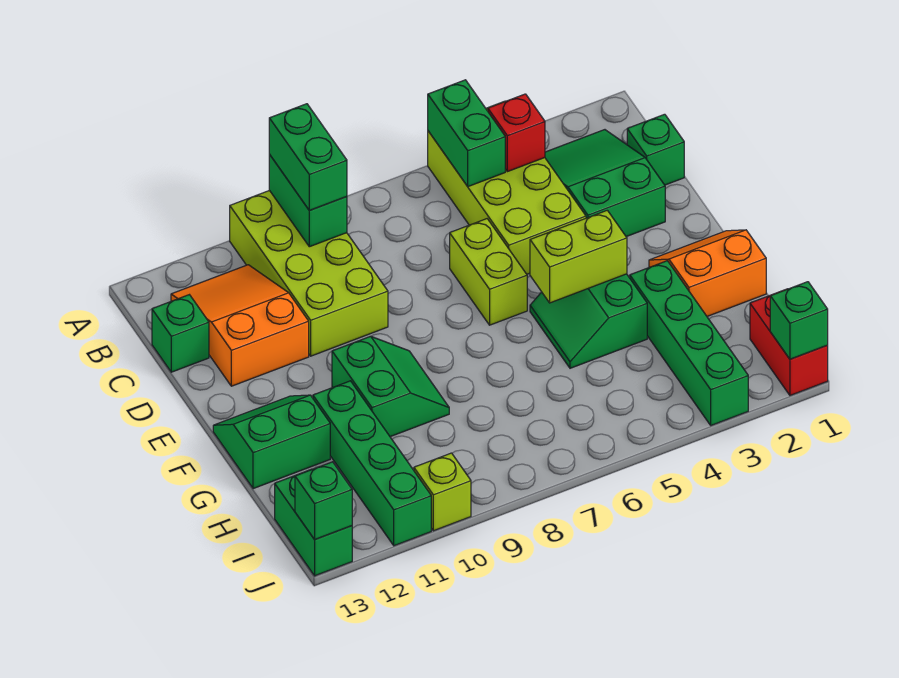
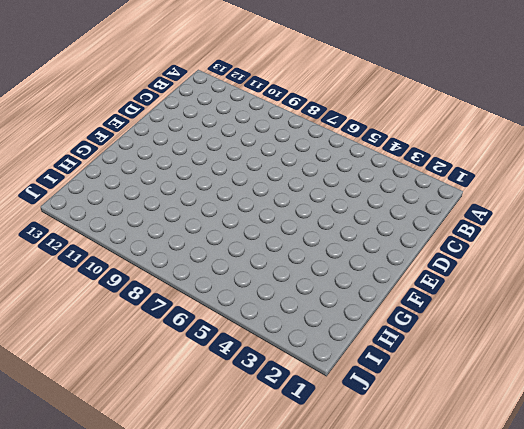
none -> lime 2x4 brick [428,101,586,274]
none -> lime 2x4 brick [230,190,388,356]
none -> green 2x3 slope [545,130,665,237]

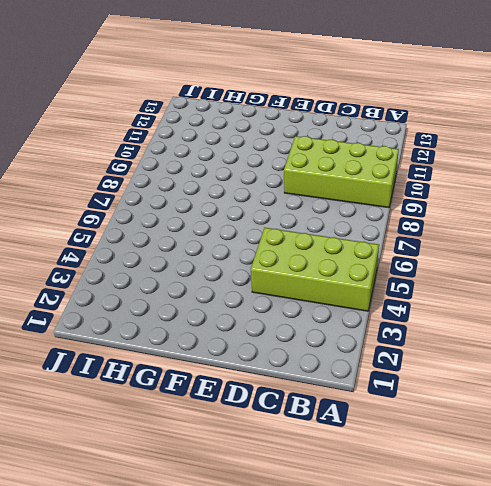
none -> green 2x3 slope [545,130,665,237]
none -> orange 2x3 slope [171,265,309,386]
none -> green 1x1 brick [627,114,684,185]

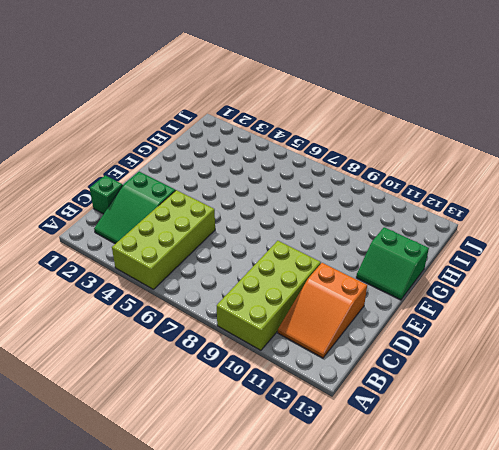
none -> green 1x1 brick [152,295,209,372]
none -> lime 1x2 brick [450,219,527,325]
none -> orange 2x2 slope [649,230,766,316]

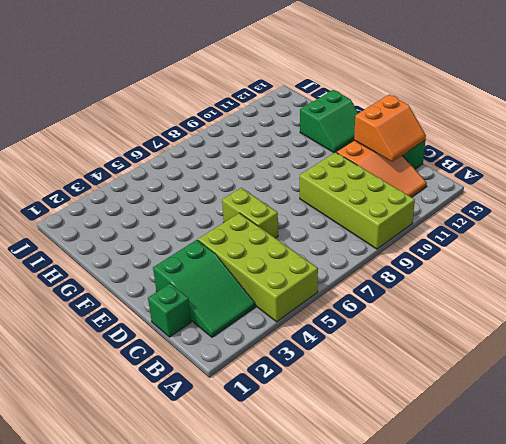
orange 2x2 slope [354,95,426,162] -> orange 2x2 slope moved to [649,230,766,316]
none -> green 2x2 slope [530,274,647,368]
none -> green 2x2 slope [332,336,449,437]
none -> green 1x4 brick [630,261,748,425]

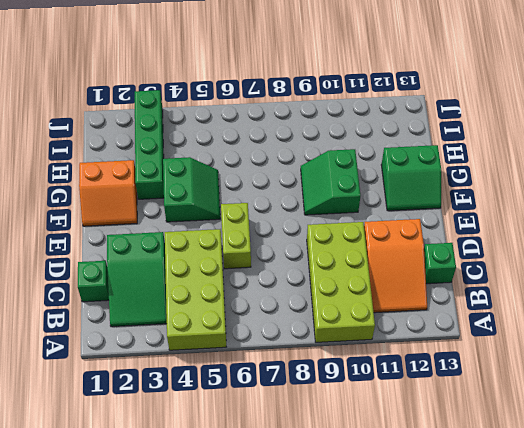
none -> green 1x4 brick [313,381,431,546]
none -> red 1x2 brick [750,289,828,395]
none -> green 1x2 brick [275,469,352,576]

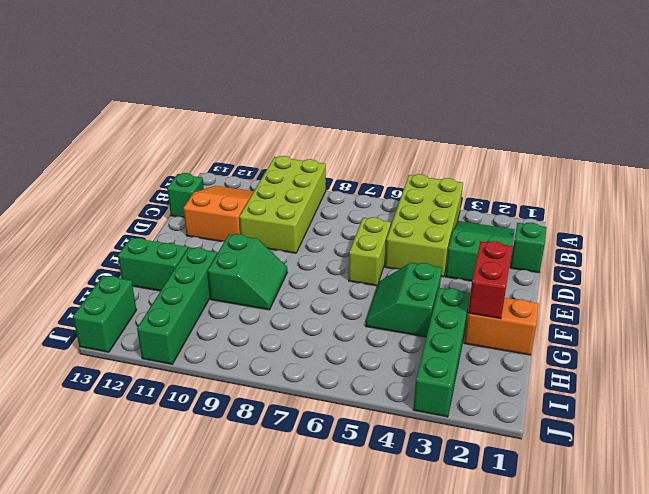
red 1x2 brick [468,241,512,319] -> red 1x2 brick moved to [750,289,828,395]
none -> lime 1x1 brick [414,453,471,531]
none -> green 1x2 brick [428,80,505,187]
none -> green 1x2 brick [269,154,347,247]

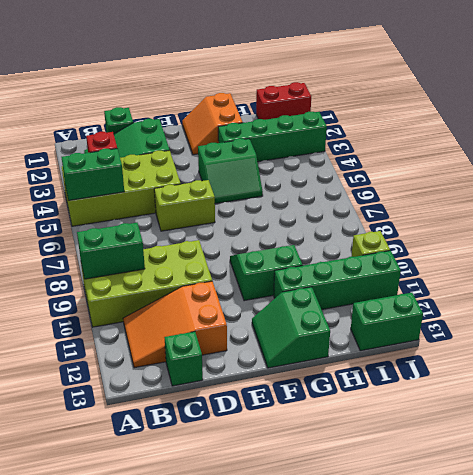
none -> lime 1x2 brick [530,210,627,303]
none -> green 1x1 brick [770,282,828,359]
none -> green 1x1 brick [295,462,352,540]

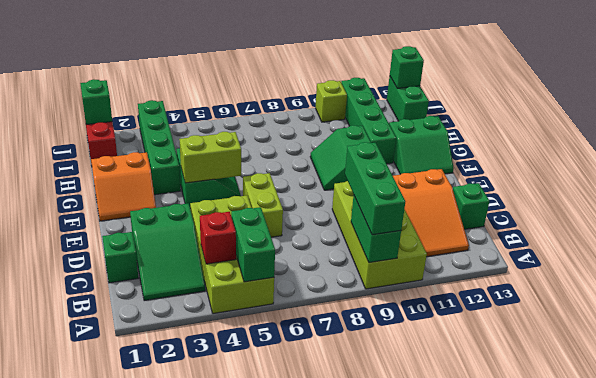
green 1x3 brick [345,142,406,235] -> green 1x2 brick [269,104,347,211]

